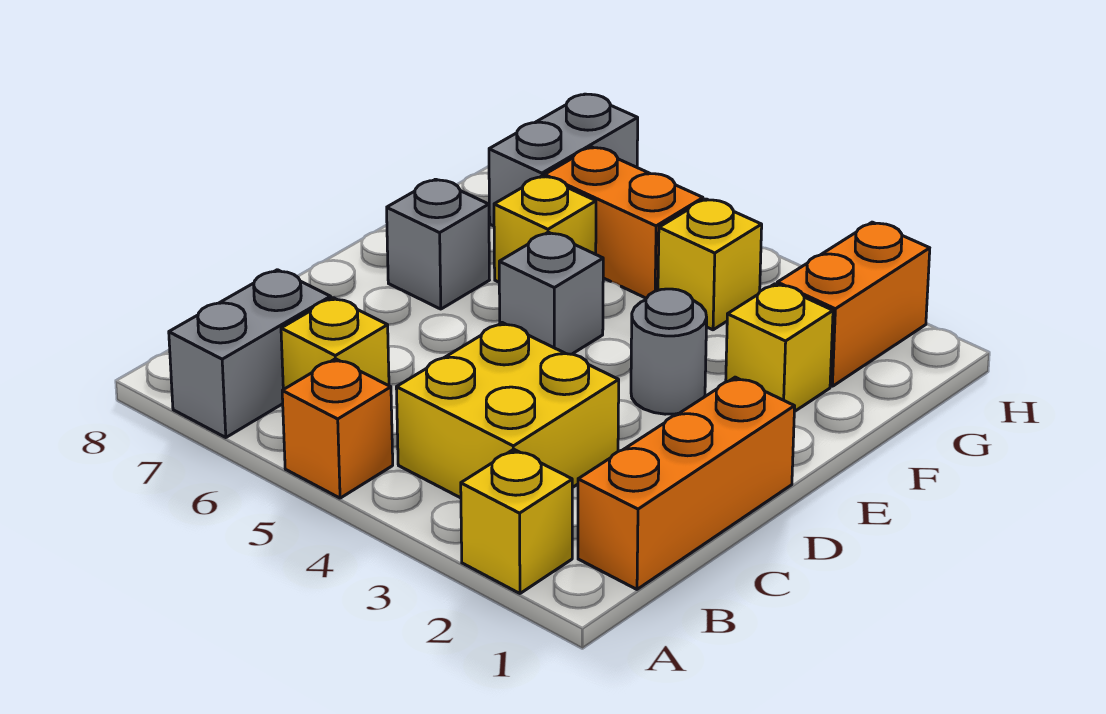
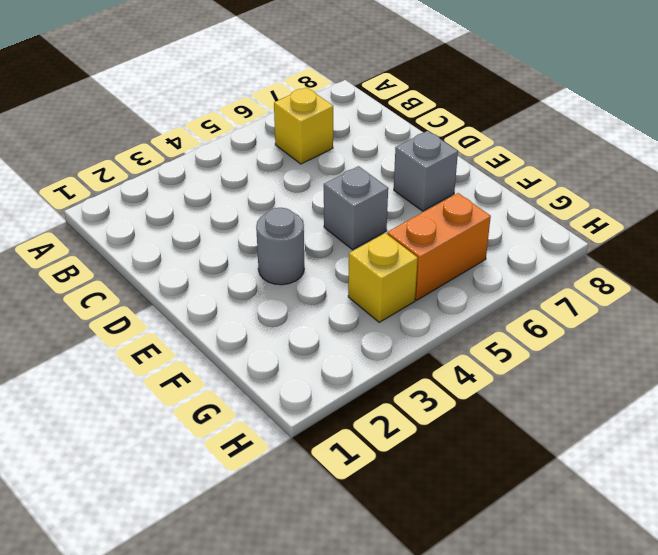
none -> yellow 1x1 brick [461,449,572,593]
none -> orange 1x1 brick [282,359,393,498]
none -> grey 1x2 brick [169,270,331,438]

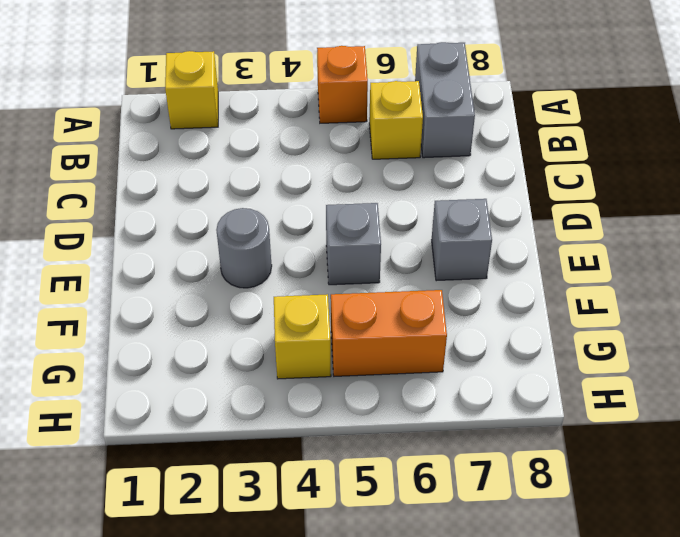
none -> orange 1x3 brick [578,377,795,589]
none -> yellow 2x2 brick [396,323,619,498]
none -> yellow 1x1 brick [726,284,833,412]

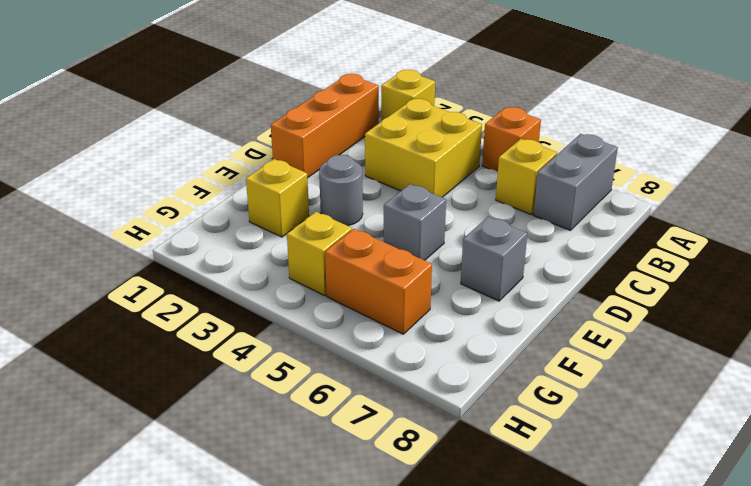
none -> yellow 1x1 brick [494,176,596,282]
none -> orange 1x2 brick [777,222,930,386]
none -> grey 1x2 brick [489,94,638,226]

